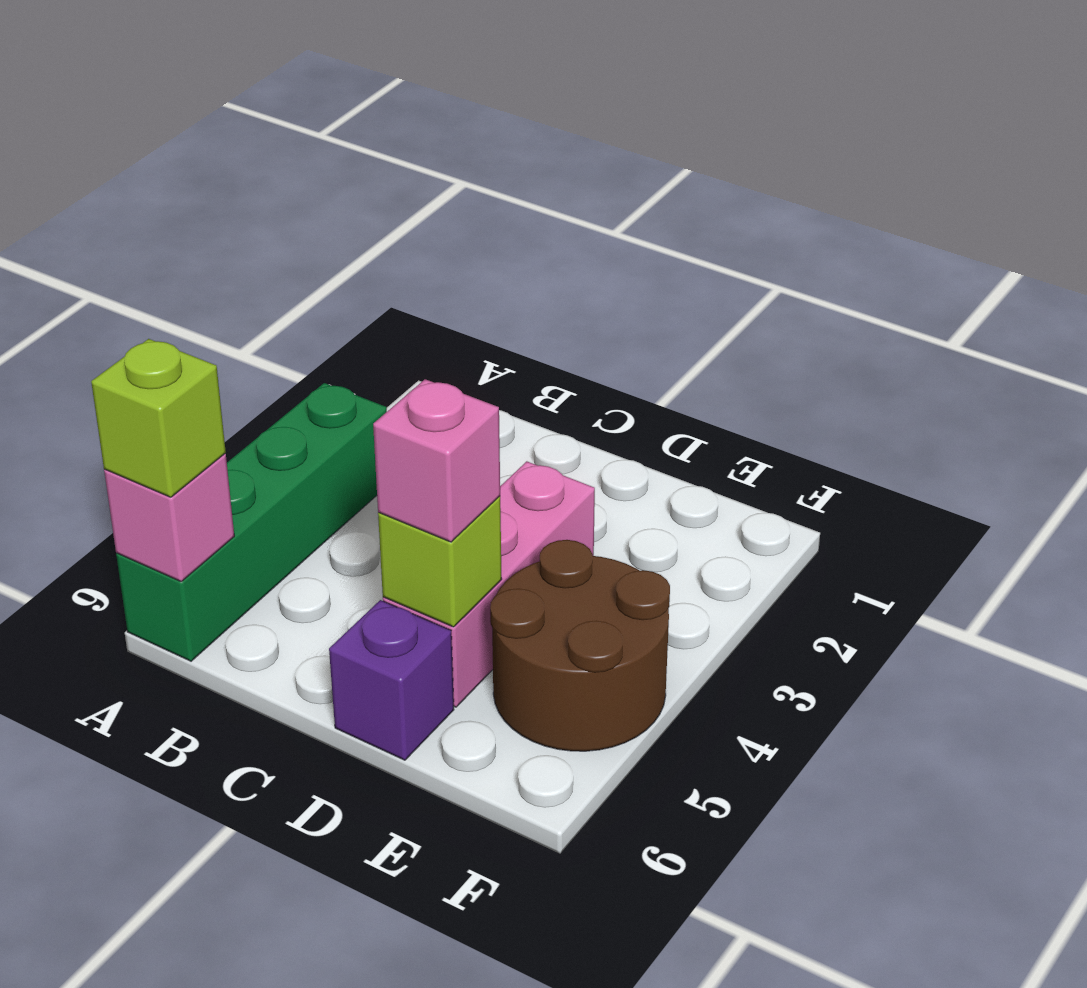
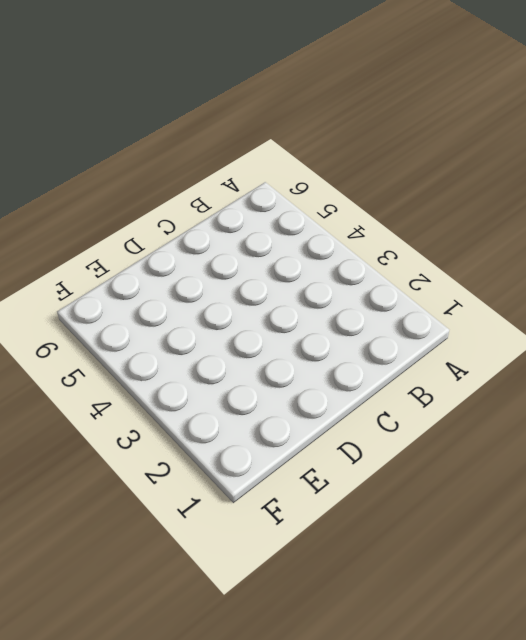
none -> green 1x4 brick [116,383,387,661]
none -> pink 1x3 brick [383,461,595,707]

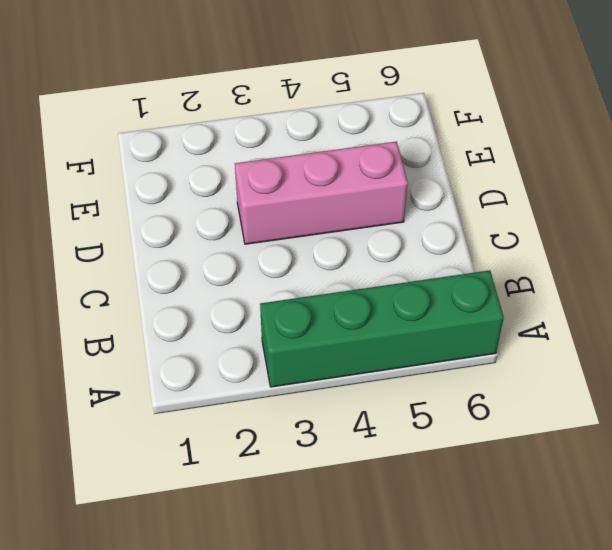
none -> purple 1x1 brick [329,600,454,760]
none -> brown 2x2 round brick [490,540,670,751]

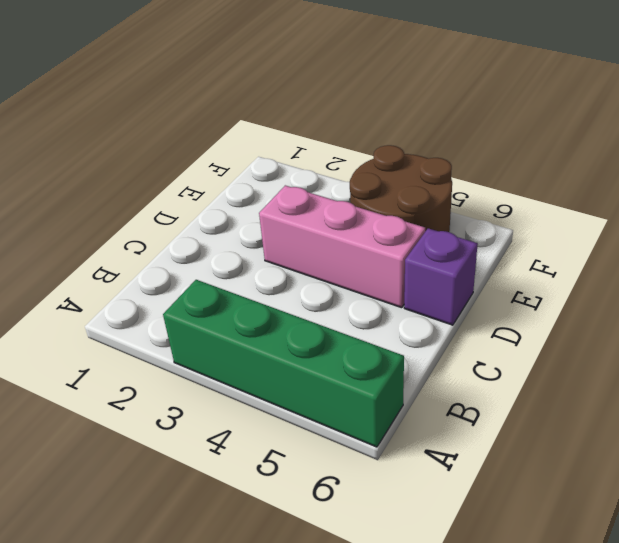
none -> pink 1x1 brick [104,454,234,581]
none -> lime 1x1 brick [378,496,502,627]

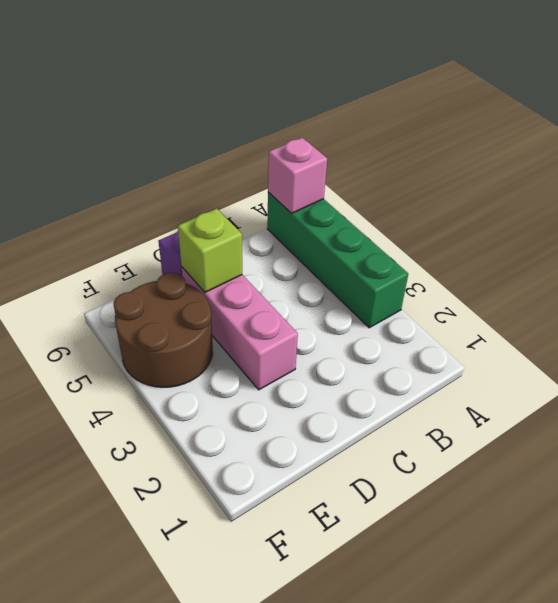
none -> lime 1x1 brick [91,339,226,497]
none -> pink 1x1 brick [373,379,500,542]

